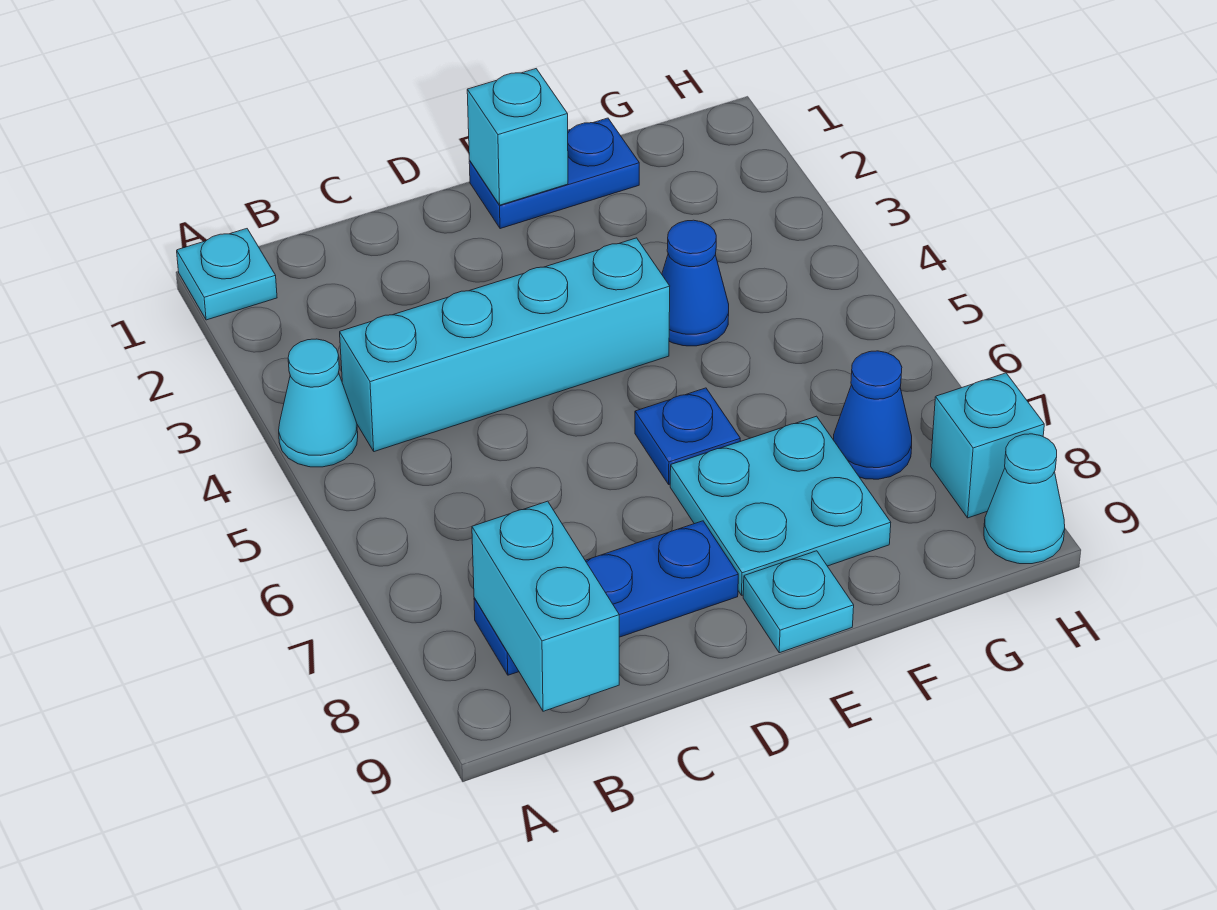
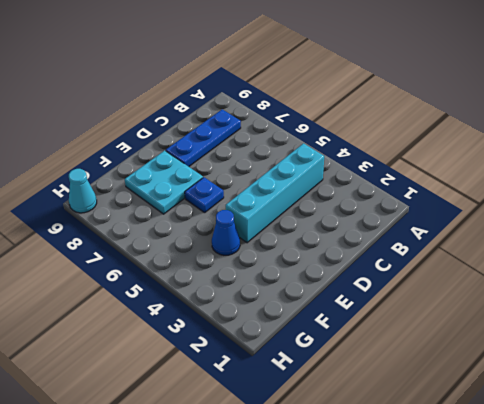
none -> cyan 1x1 plate [177,229,277,320]
none -> cyan 1x1 cone [279,339,358,467]
none -> blue 1x2 plate [469,118,639,229]

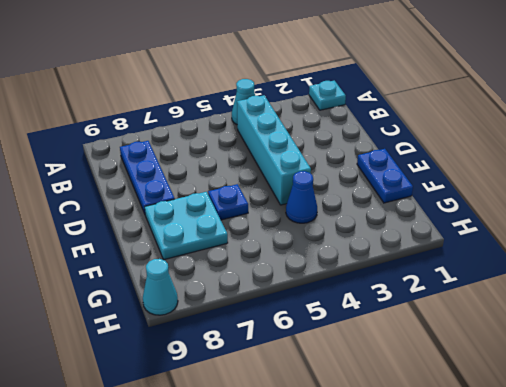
none -> cyan 1x1 plate [743,551,854,653]
none -> blue 1x1 cone [834,351,912,479]
none -> cyan 1x1 brick [931,373,1044,518]

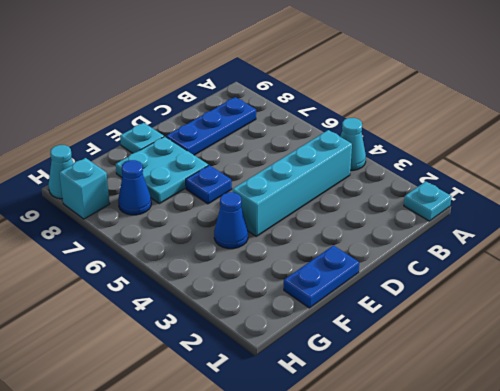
none -> cyan 1x2 brick [472,501,619,711]
none -> cyan 1x1 brick [467,69,568,205]

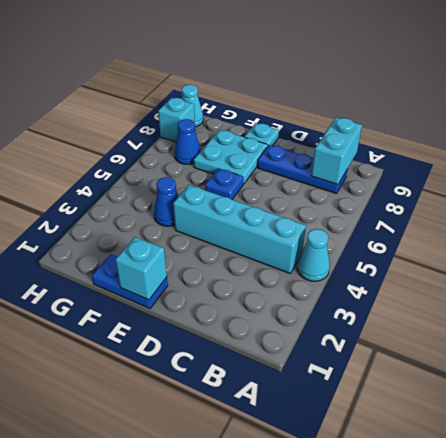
none -> cyan 1x1 plate [177,229,277,320]

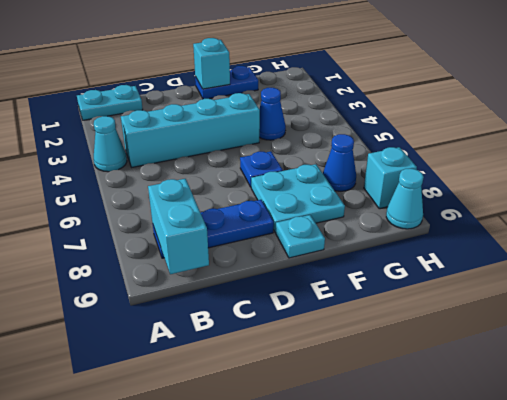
cyan 1x2 plate [77,85,143,120] -> cyan 1x1 plate [177,229,277,320]

